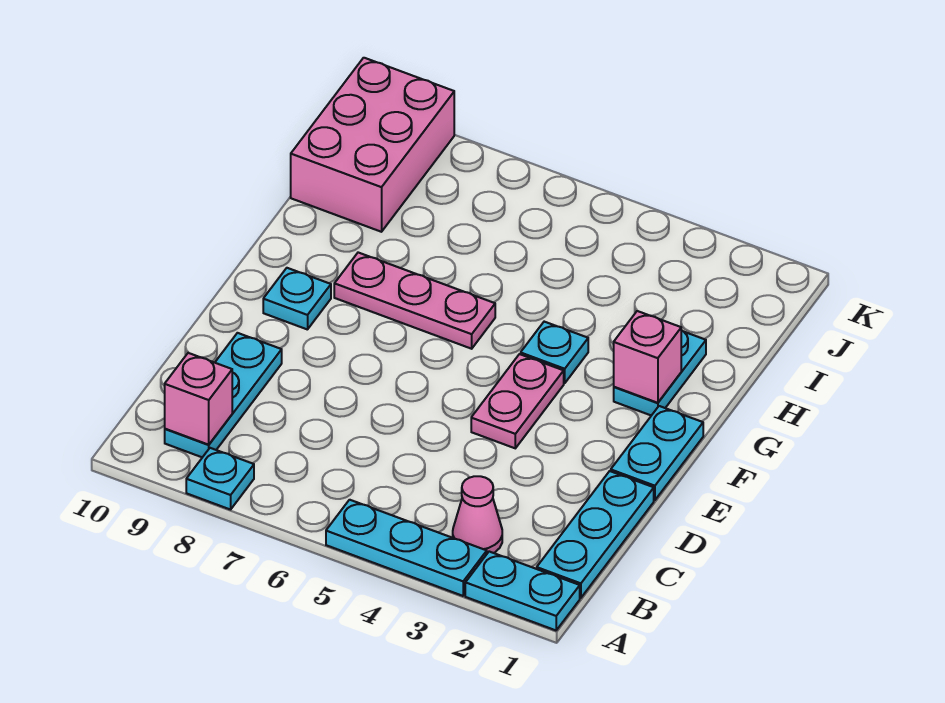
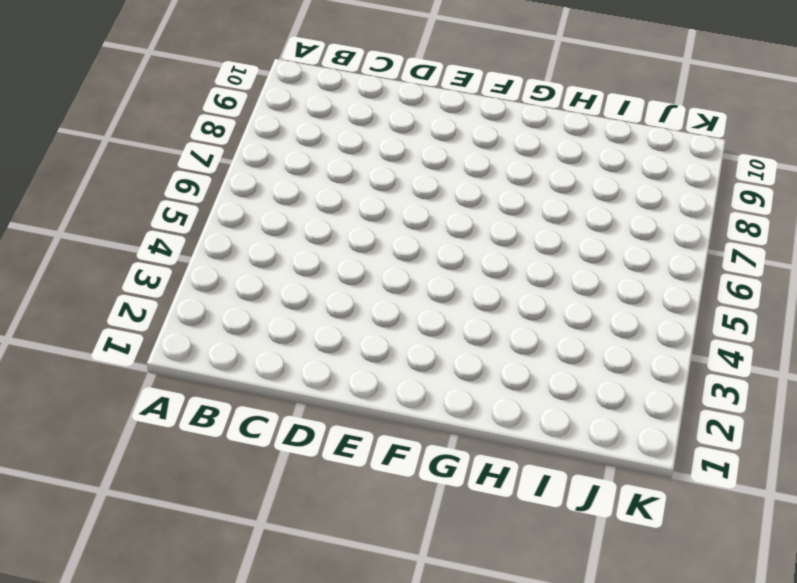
none -> cyan 1x2 plate [465,552,580,630]
none -> cyan 1x3 plate [326,500,487,596]
none -> cyan 1x1 plate [186,448,254,510]

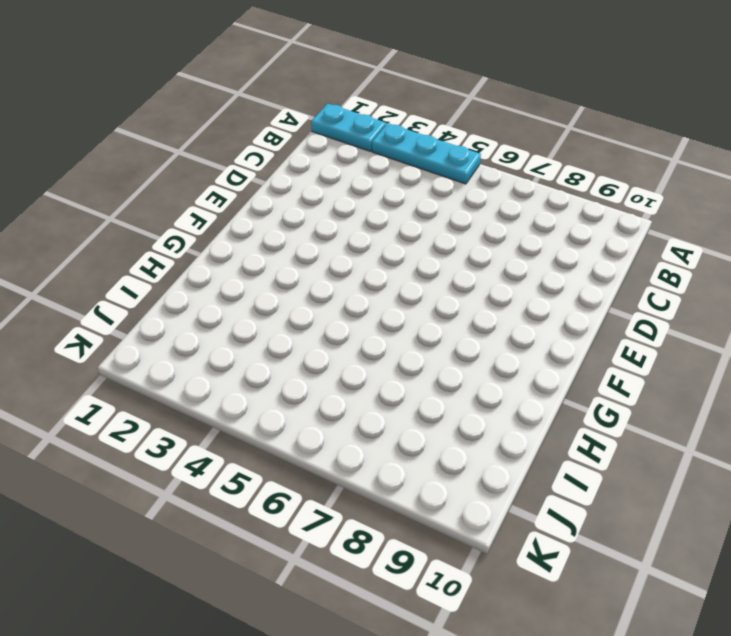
none -> cyan 1x1 plate [186,448,254,510]
none -> cyan 1x3 plate [537,471,654,598]
none -> pink 1x1 cone [453,476,502,553]

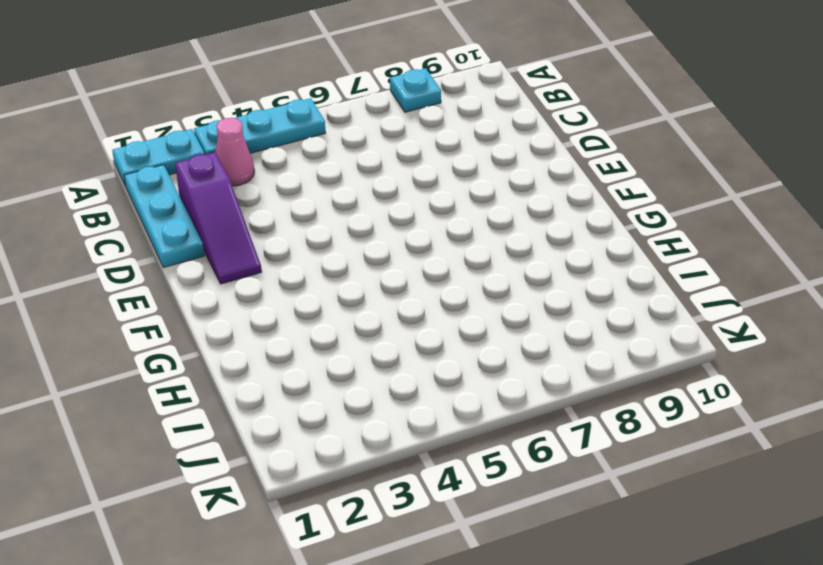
purple 1x3 slope [175,152,262,284] -> none
none -> cyan 1x3 plate [165,333,282,457]
none -> cyan 1x2 plate [611,406,703,500]
none -> pink 1x2 plate [471,354,564,448]

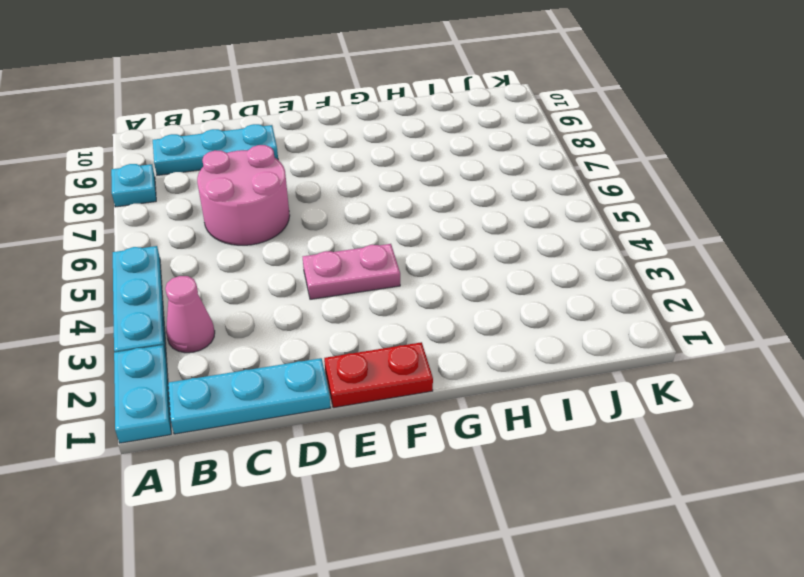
pink 2x2 round brick [197,145,290,245] -> none
red 1x2 plate [324,342,433,408] -> cyan 1x2 plate [611,406,703,500]
none -> cyan 1x1 plate [263,268,331,330]
none -> cyan 1x2 plate [614,330,706,416]
none -> cyan 1x1 plate [521,322,588,383]

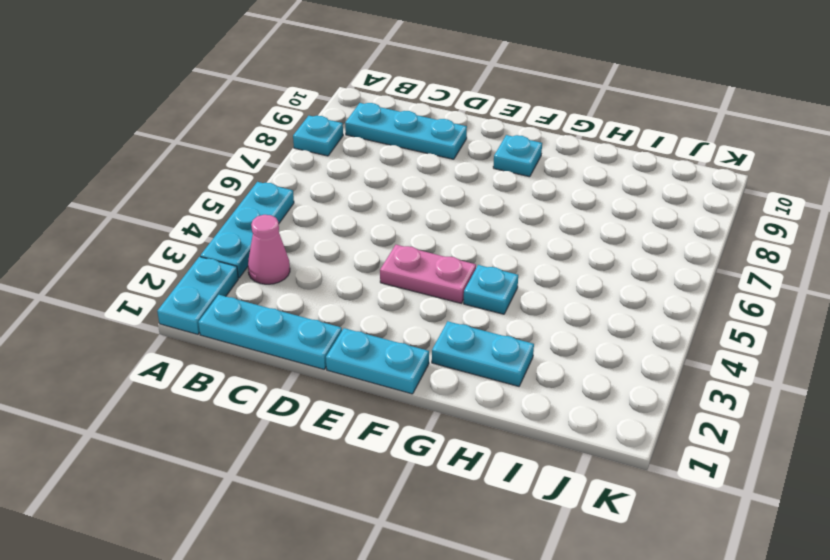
none -> pink 1x3 plate [334,253,495,349]
none -> pink 2x3 brick [291,58,454,232]
none -> pink 1x1 brick [165,353,232,445]

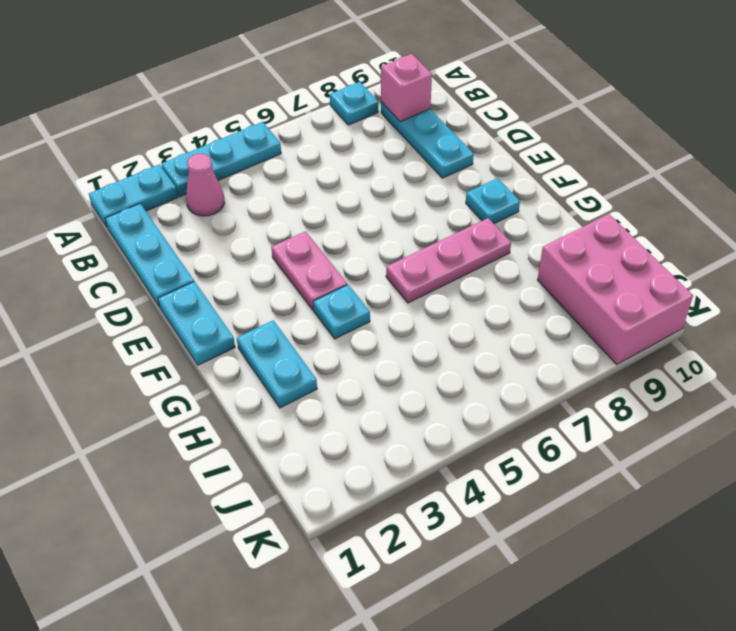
none -> pink 1x1 brick [614,311,681,403]

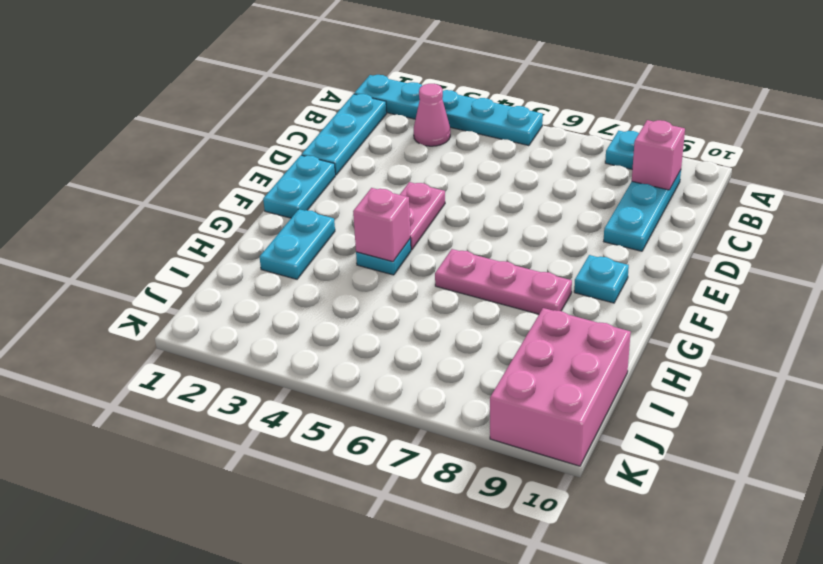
pink 1x1 brick [353,188,410,262] -> pink 1x1 brick moved to [614,311,681,403]

